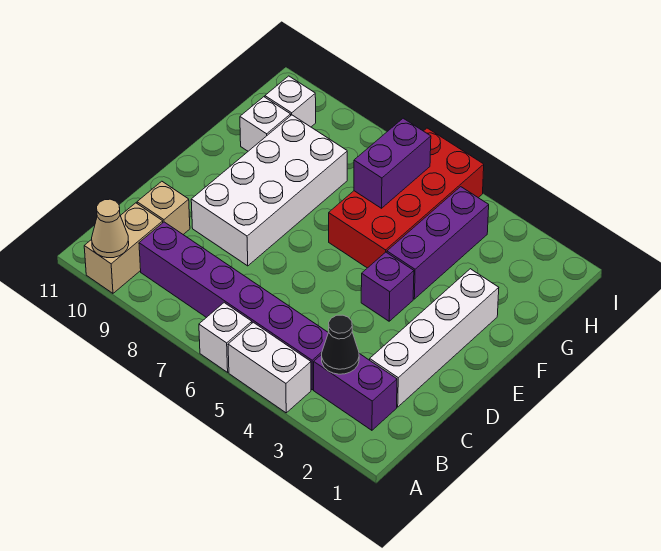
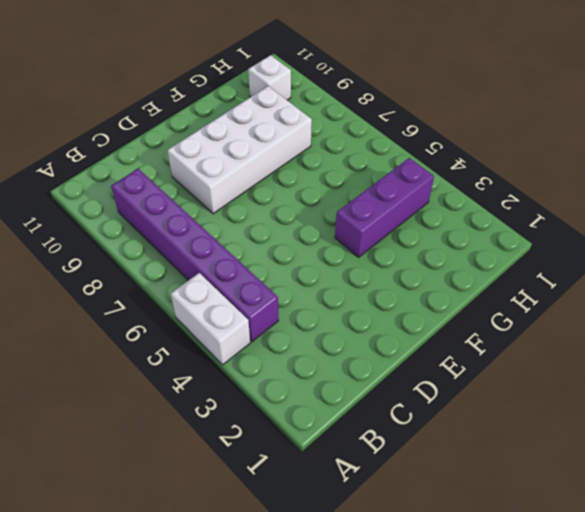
none -> white 1x1 brick [199,303,252,372]
none -> tan 1x2 brick [84,203,163,293]
none -> purple 1x2 brick [314,354,397,430]

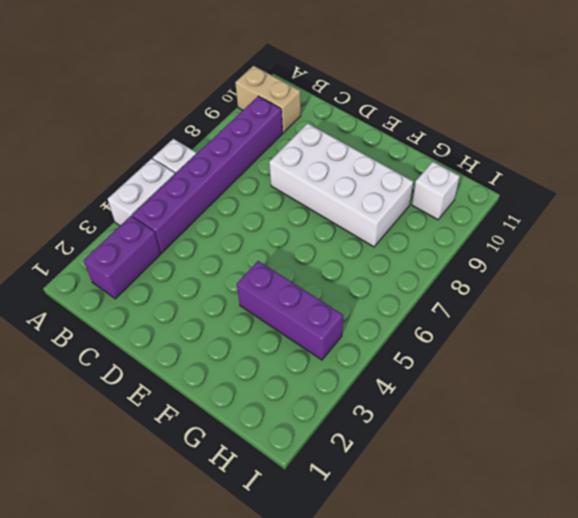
none -> white 1x4 brick [370,269,499,407]
none -> tan 1x1 brick [137,181,190,234]
none -> purple 1x1 brick [361,252,414,321]

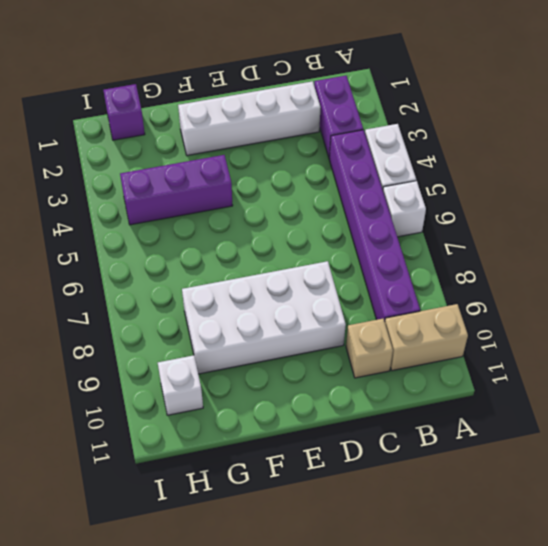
purple 1x1 brick [103,84,145,140] -> purple 1x1 brick moved to [361,252,414,321]
none -> red 2x4 brick [329,128,484,268]
none -> white 1x1 brick [240,97,291,151]
none -> tan 1x1 cone [92,199,129,258]

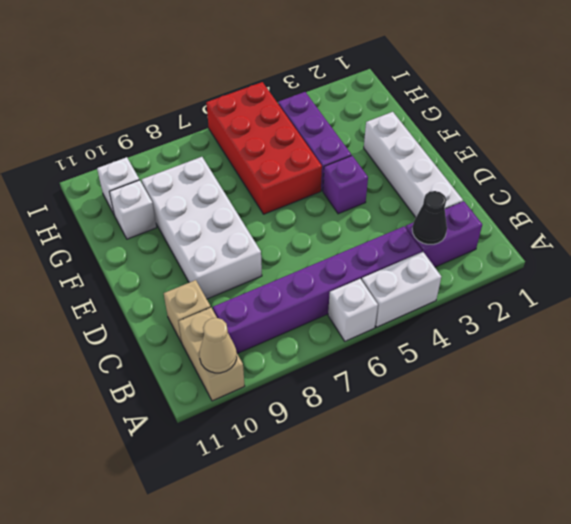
none -> purple 1x2 brick [354,118,431,208]

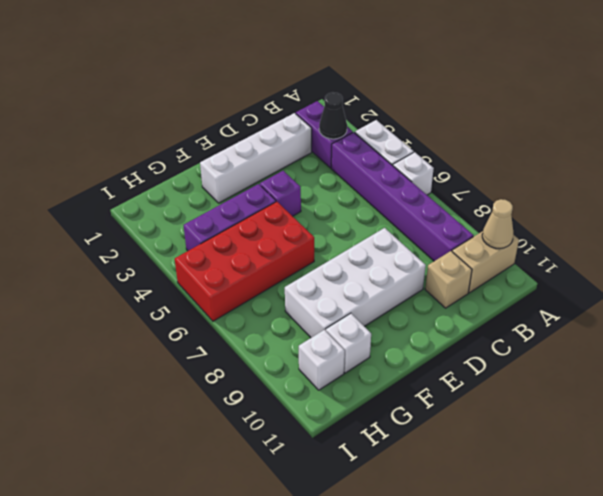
none -> purple 1x2 brick [354,118,431,208]

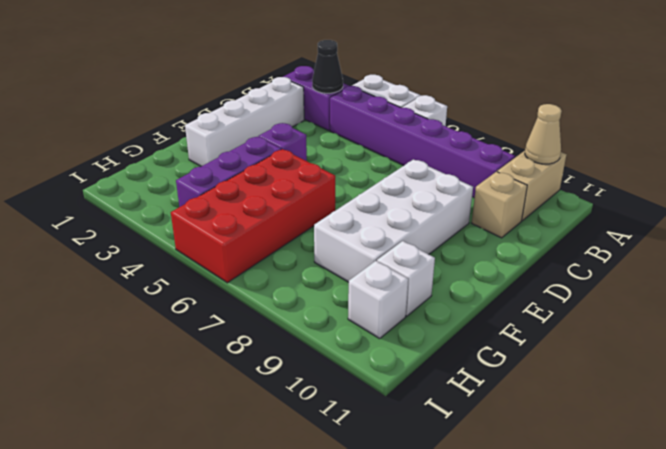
none -> purple 1x2 brick [354,118,431,208]

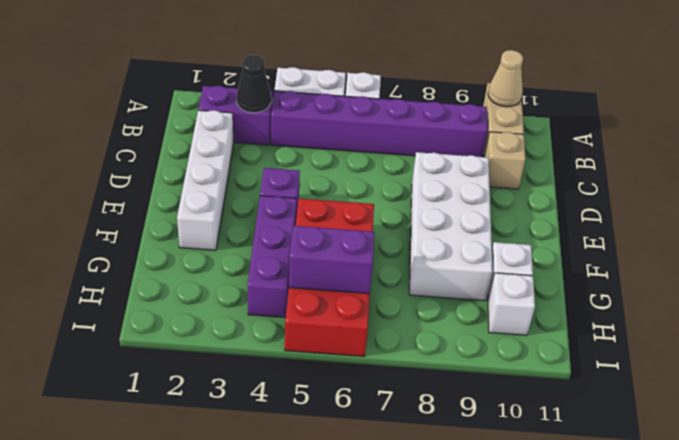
purple 1x2 brick [289,226,374,294] -> purple 1x2 brick turned to [354,118,431,208]

